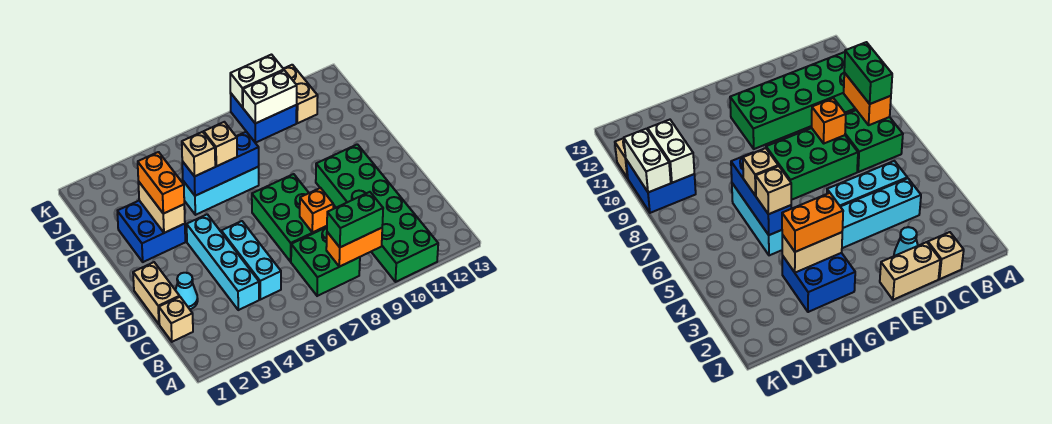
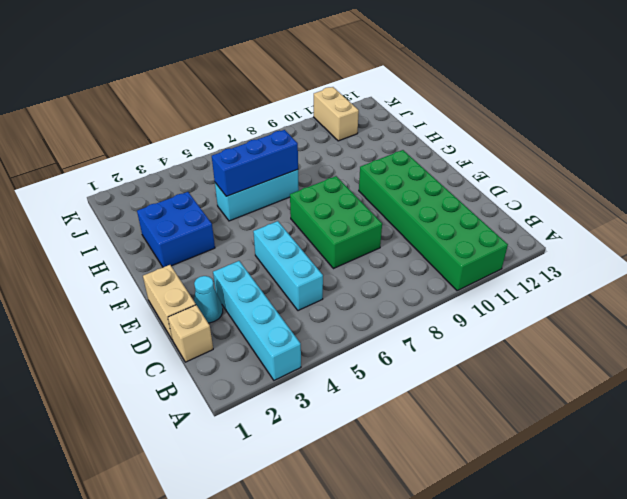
cyan 1x4 brick [213,261,301,380] -> cyan 1x4 brick moved to [187,214,259,310]
none -> green 2x2 brick [291,227,360,296]
none -> blue 2x2 brick [230,93,297,143]
none -> orange 1x2 brick [326,228,382,267]

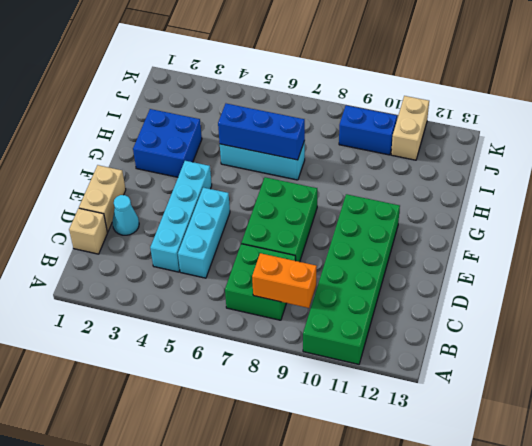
blue 1x2 brick [339,105,397,155] -> blue 2x2 brick [230,93,297,143]
none -> orange 1x1 brick [300,188,333,233]
none -> tan 1x2 brick [138,181,185,233]
none -> white 1x2 brick [243,70,297,124]

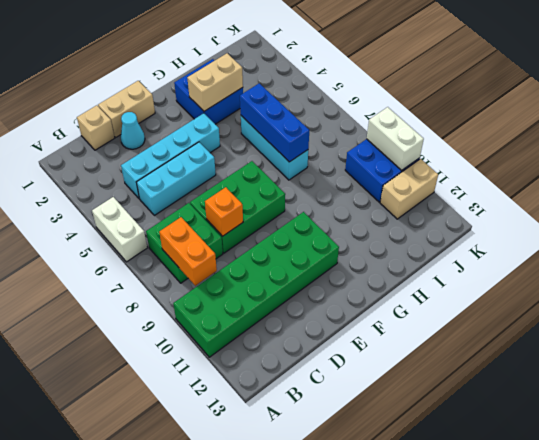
white 1x2 brick [92,197,147,262] -> white 1x2 brick moved to [243,70,297,124]
none -> green 1x2 brick [327,192,383,247]
none -> orange 1x2 brick [138,152,184,214]
none -> tan 1x1 brick [182,132,215,177]

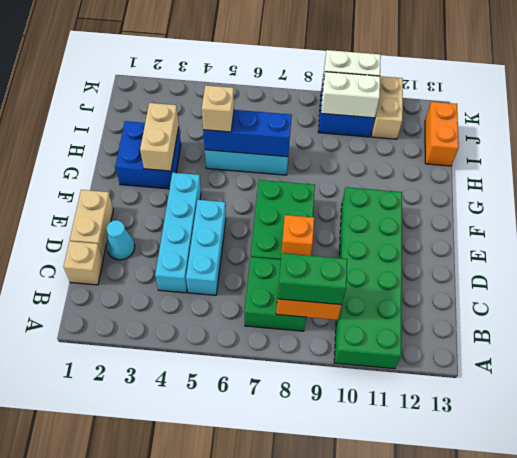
orange 1x2 brick [425,102,459,166] -> orange 1x2 brick moved to [138,152,184,214]
none -> tan 1x1 brick [204,122,237,166]

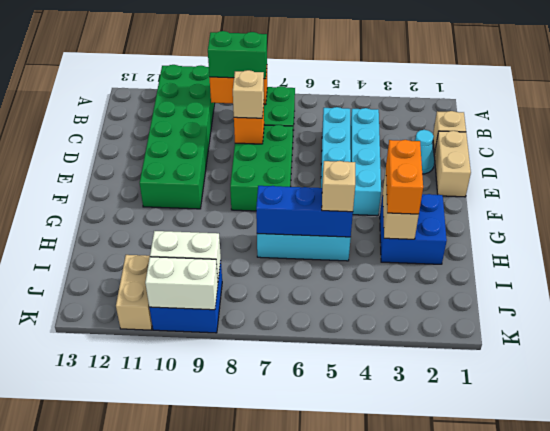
tan 1x1 brick [233,70,264,118] -> tan 1x1 brick moved to [204,122,237,166]

